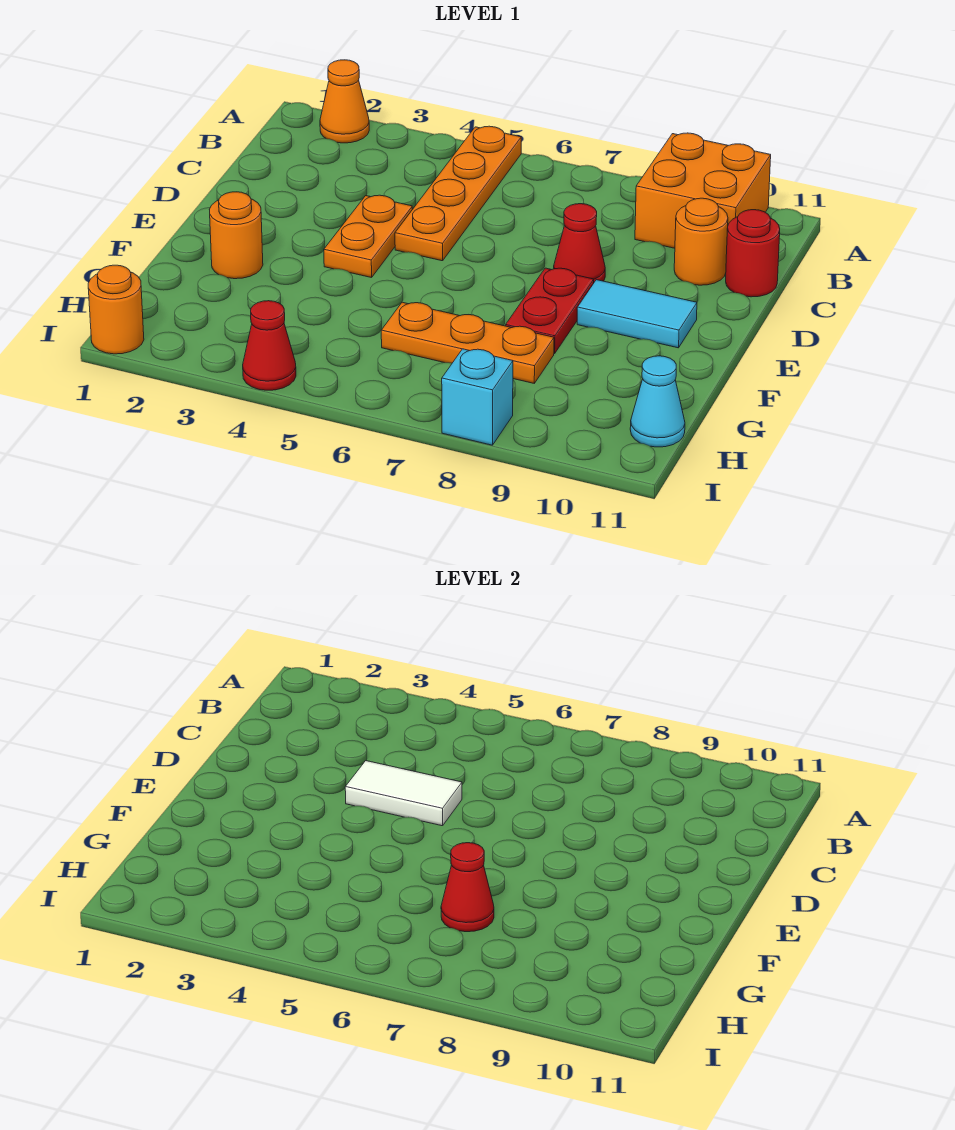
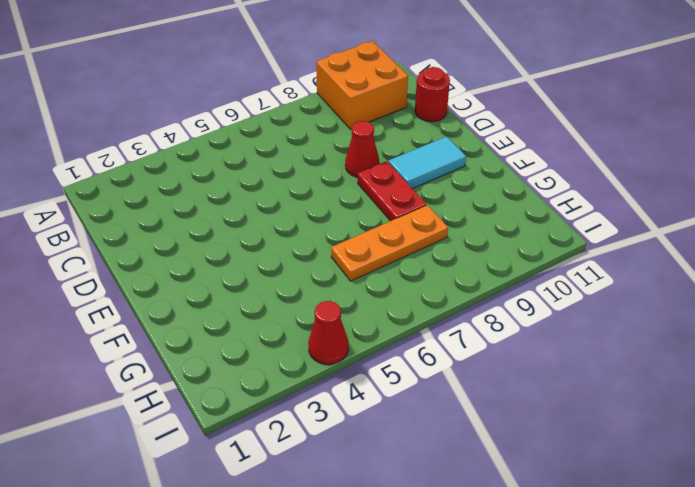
none -> orange 1x1 cone [320,60,369,143]
none -> orange 1x4 plate [395,126,521,261]
none -> orange 1x1 round brick [674,198,728,285]

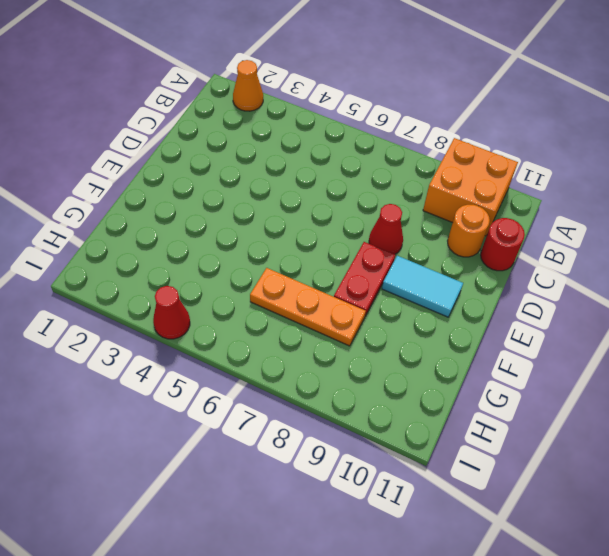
none -> orange 1x4 plate [395,126,521,261]
none -> orange 1x2 plate [324,195,413,278]
none -> orange 1x1 round brick [209,192,263,279]

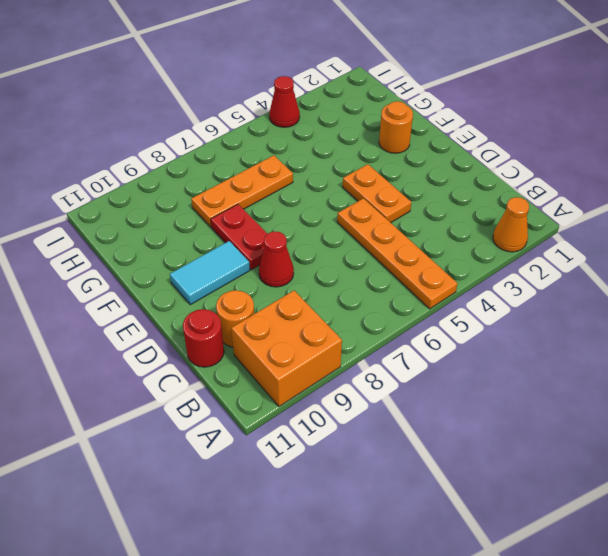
none -> cyan 1x1 cone [630,356,685,447]
none -> orange 1x1 round brick [88,265,144,354]
none -> cyan 1x1 brick [442,349,513,445]

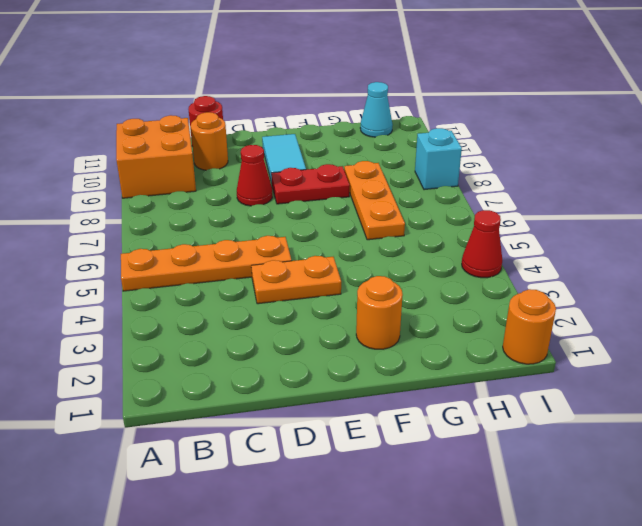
none -> orange 1x1 cone [320,60,369,143]
none -> white 1x2 tile [345,761,462,826]
none -> red 1x1 cone [441,843,494,932]

